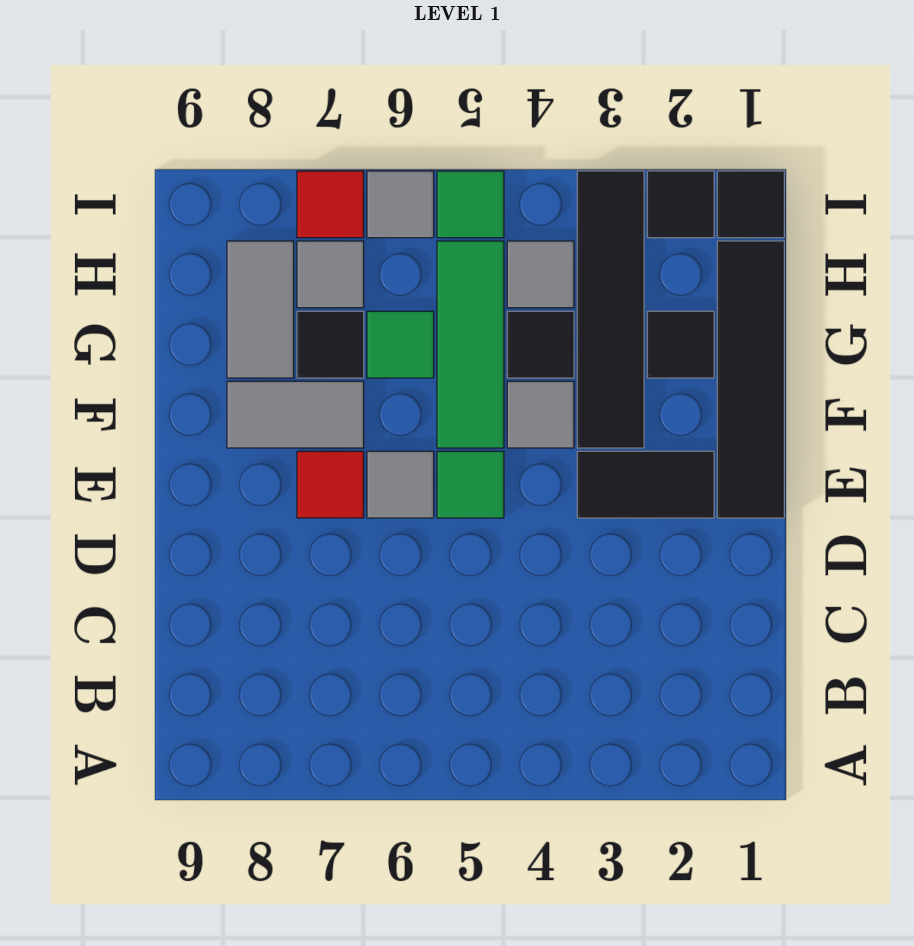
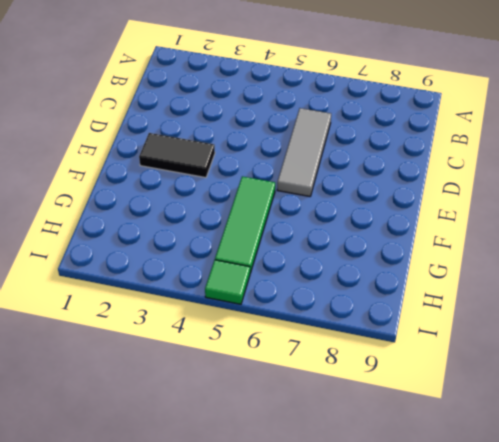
grey 1x3 tile [277,108,331,196] -> grey 1x1 tile [367,451,434,518]
none -> black 1x4 tile [717,241,784,518]
none -> green 1x1 tile [437,451,504,518]
none -> red 1x1 tile [297,451,364,518]

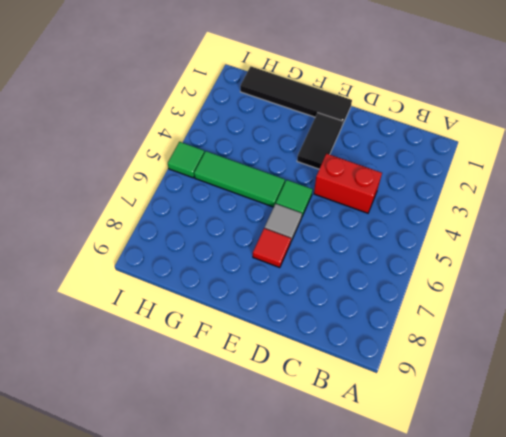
red 1x2 brick [314,154,382,213] -> none
none -> black 1x4 tile [577,171,644,448]
none -> grey 1x1 tile [507,381,574,448]
none -> grey 1x2 tile [227,381,364,448]

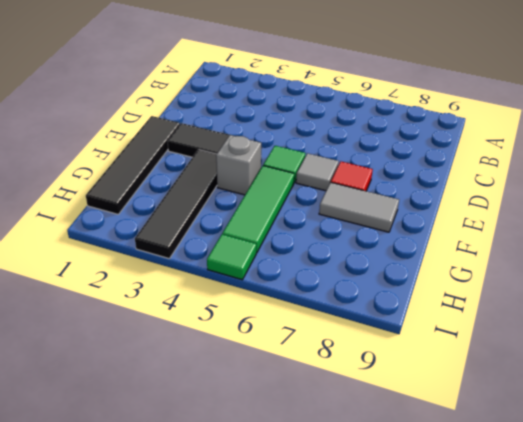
grey 1x1 brick [216,135,261,195] -> grey 1x1 tile [507,381,574,448]
none -> black 1x1 tile [647,311,714,378]
none -> black 1x1 tile [507,311,574,378]
none -> green 1x1 tile [367,311,434,378]

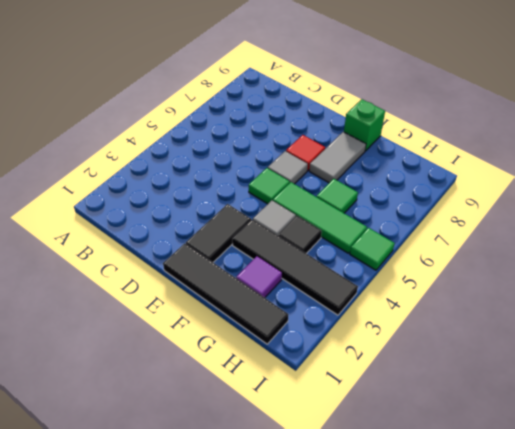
green 1x1 brick [344,99,385,151] -> none
purple 1x1 tile [236,256,282,298] -> black 1x1 tile [647,311,714,378]
none -> black 1x1 tile [297,311,364,378]
none -> grey 1x2 tile [227,241,294,378]
none -> grey 1x1 tile [507,241,574,308]

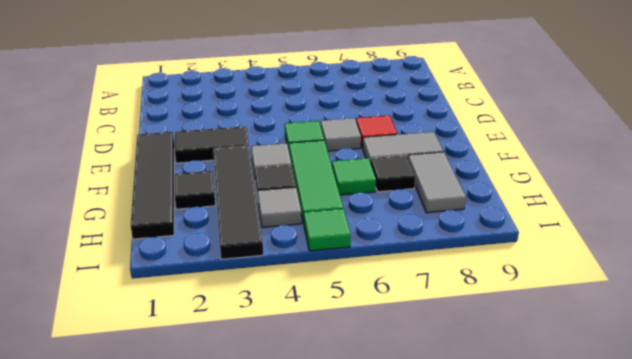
none -> grey 1x1 tile [297,241,364,308]
none -> black 1x1 tile [717,171,784,238]
none -> black 1x1 tile [647,171,714,238]

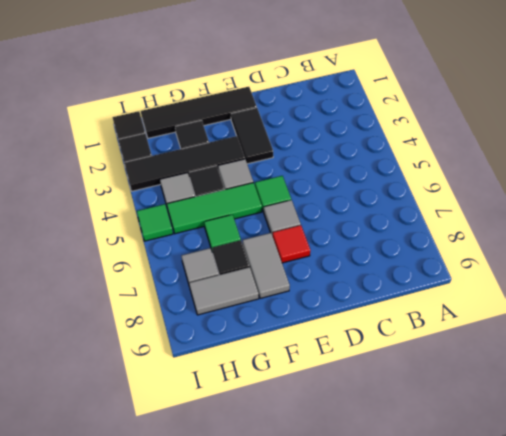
none -> grey 1x1 tile [367,171,434,238]
none -> red 1x1 tile [297,171,364,238]

